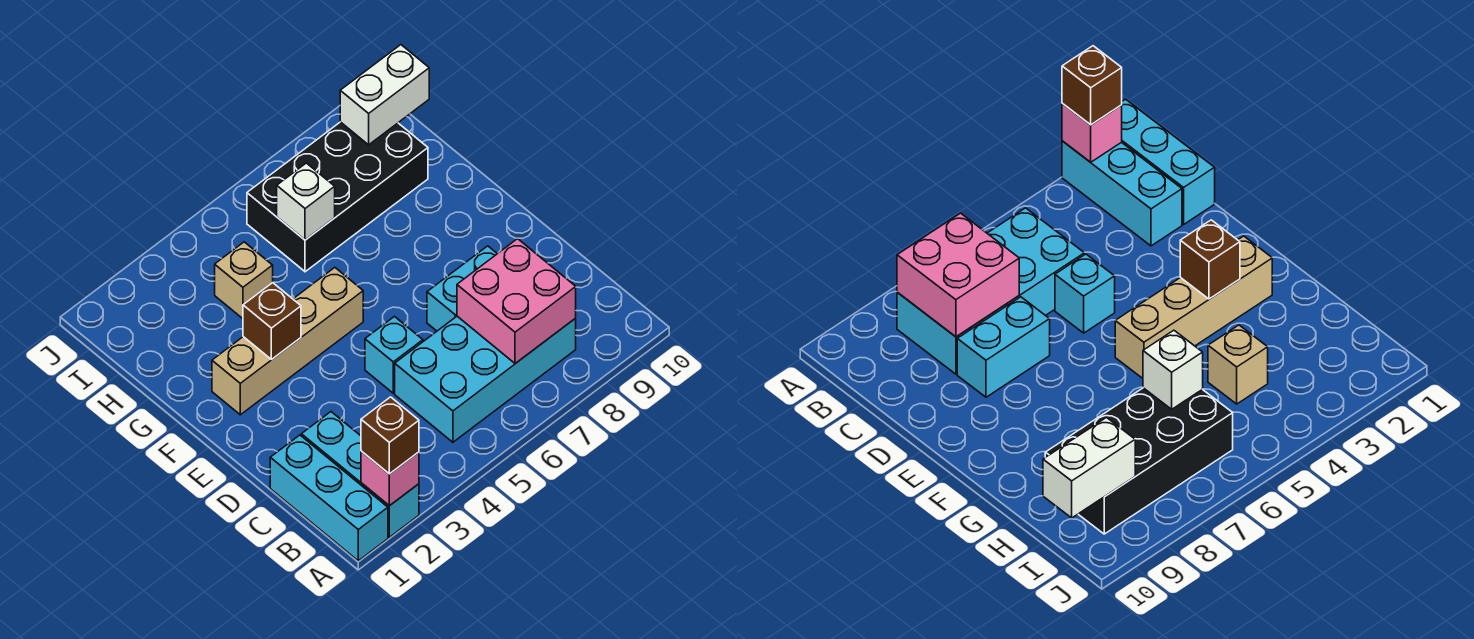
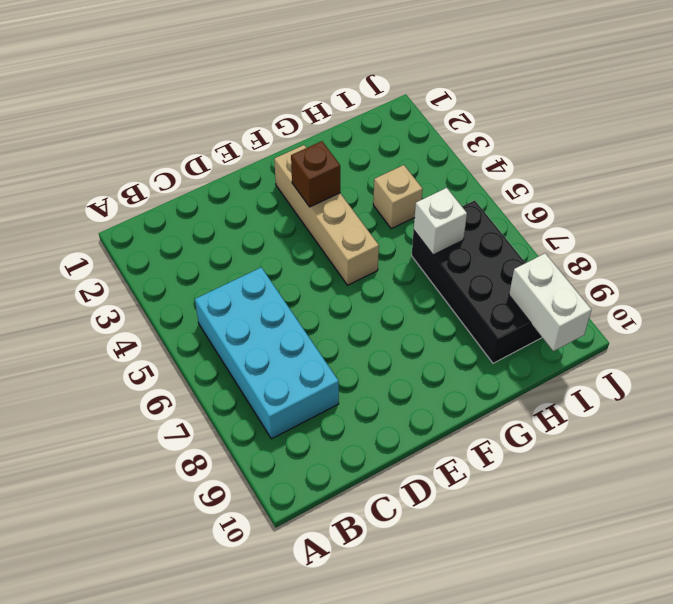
none -> cyan 1x3 brick [270,435,388,561]
none -> cyan 1x3 brick [301,412,419,537]
none -> cyan 1x1 brick [365,317,423,393]

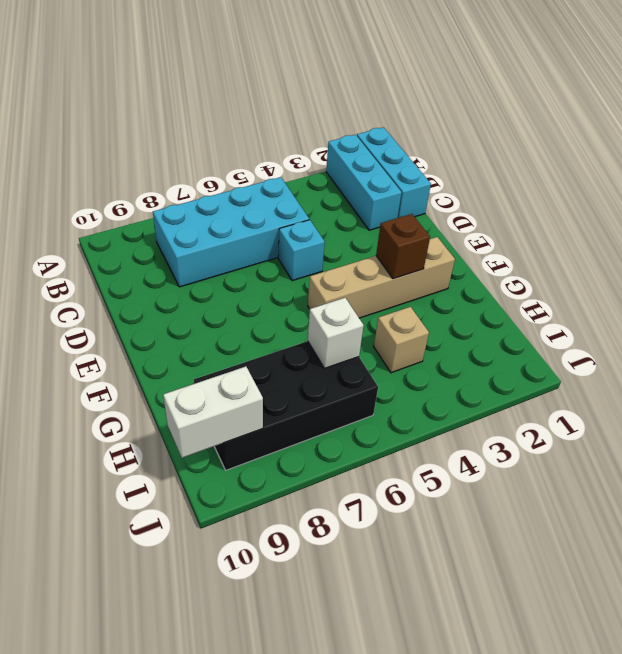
none -> cyan 1x2 brick [427,246,497,331]
none -> pink 1x1 brick [361,451,419,506]
none -> pink 2x2 brick [457,239,576,364]

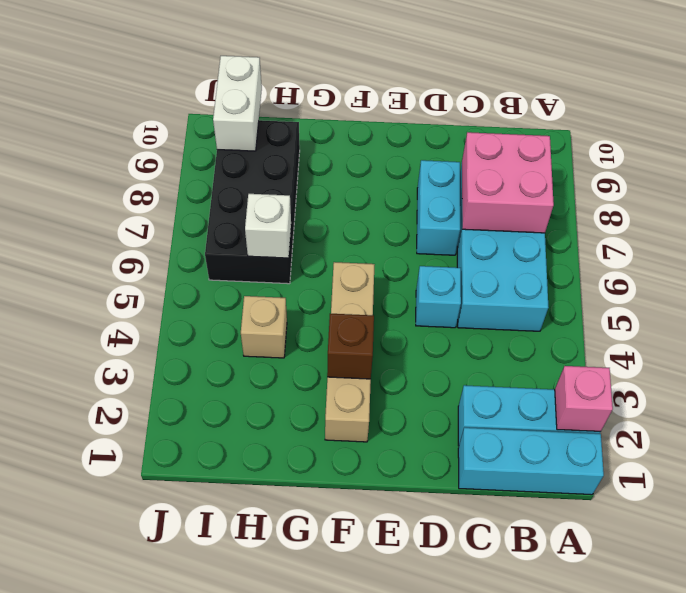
none -> brown 1x1 brick [361,397,419,474]

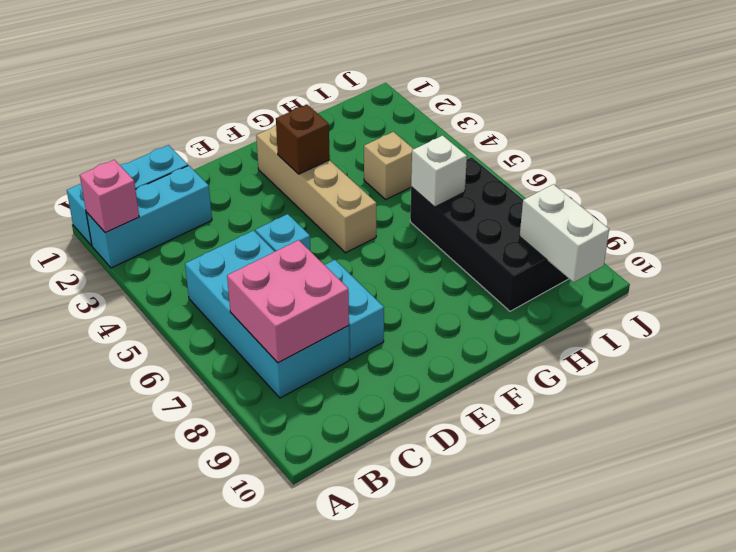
none -> brown 1x1 brick [361,397,419,474]

